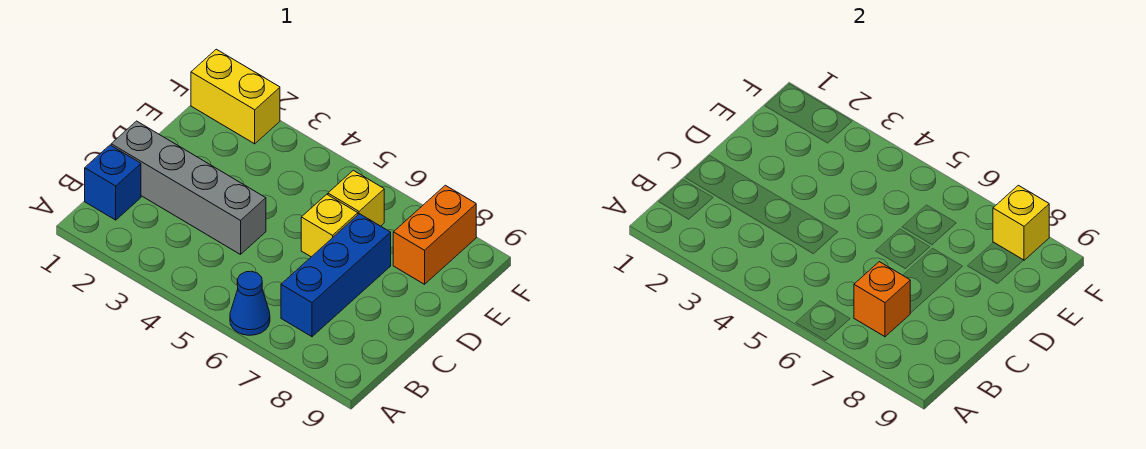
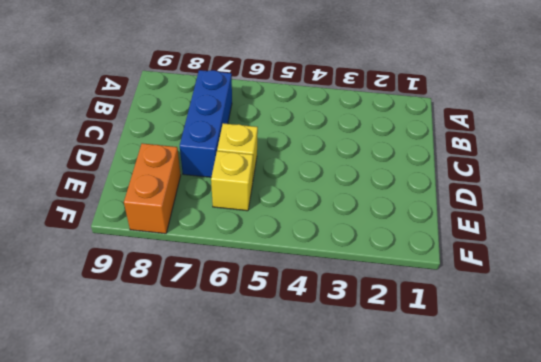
none -> blue 1x1 cone [230,271,270,335]
none -> blue 1x1 brick [85,145,141,220]

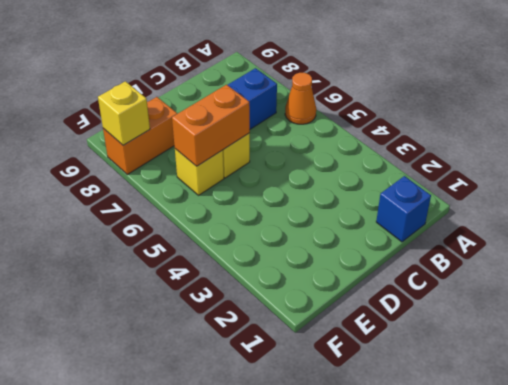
orange 1x1 cone [285,73,316,124] -> blue 1x1 cone [230,271,270,335]
orange 1x2 brick [172,85,250,166] -> none
none -> grey 1x4 brick [111,121,266,254]
none -> yellow 1x2 brick [191,49,280,144]

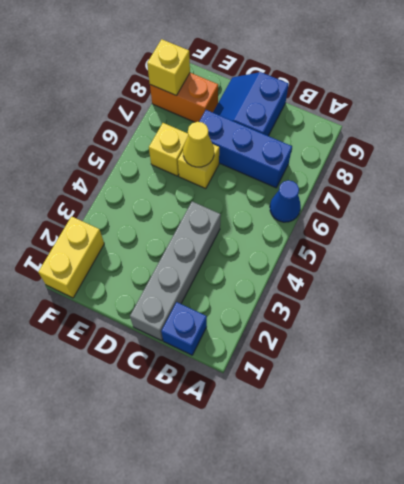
blue 2x2 slope [213,72,289,136] -> none
yellow 1x1 cone [183,122,214,167] -> none
none -> orange 1x1 brick [854,262,910,337]

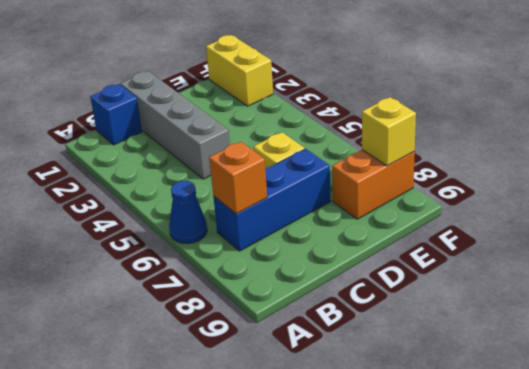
none -> yellow 1x1 brick [328,170,384,226]

